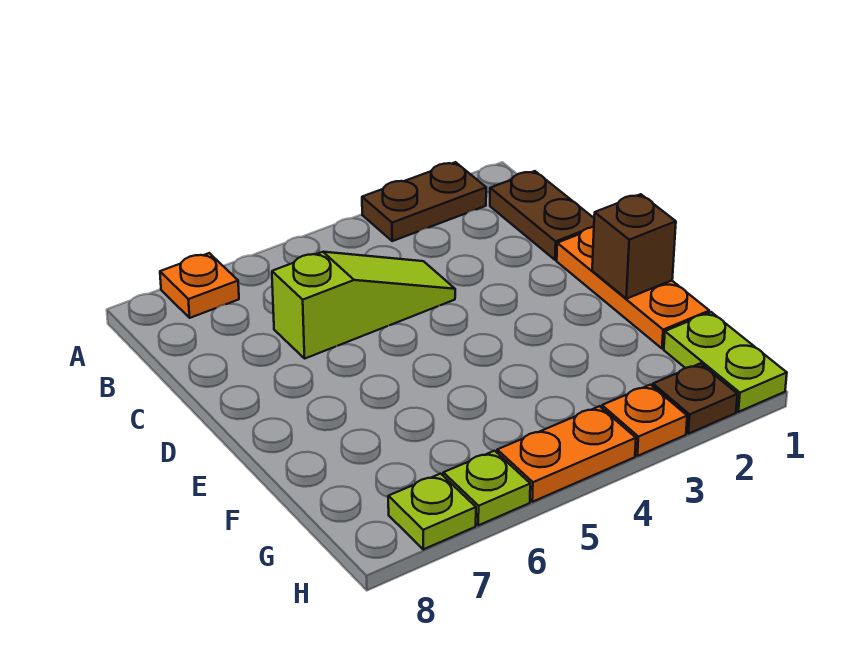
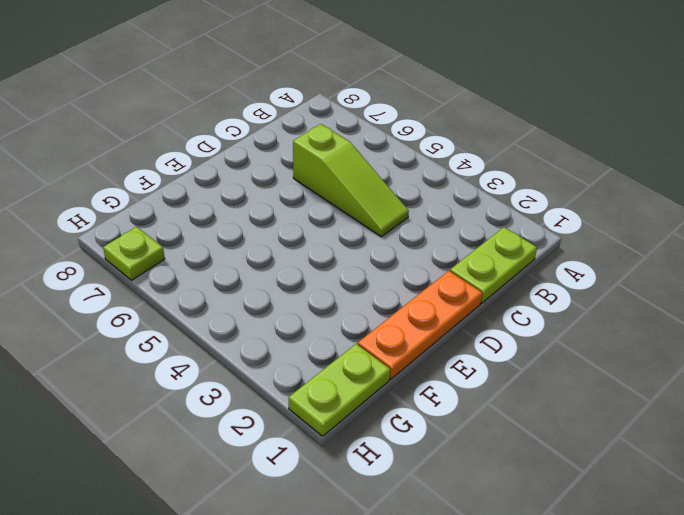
lime 1x2 plate [450,227,537,303] -> brown 1x2 plate [490,171,594,260]
none -> brown 1x2 plate [362,162,486,241]
none -> orange 1x1 plate [160,253,239,318]
none -> brown 1x1 plate [653,363,737,434]

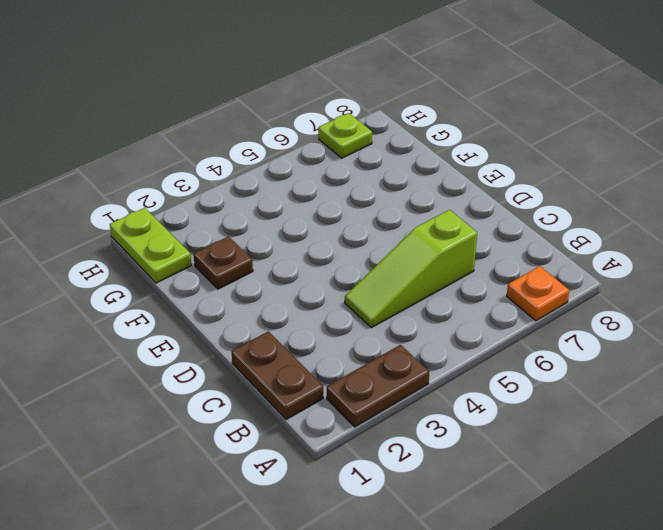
brown 1x1 plate [194,237,253,289] -> brown 1x1 plate moved to [653,363,737,434]
none -> orange 1x3 plate [557,227,709,349]
none -> orange 1x1 plate [602,385,687,456]
none -> orange 1x2 plate [497,406,636,502]

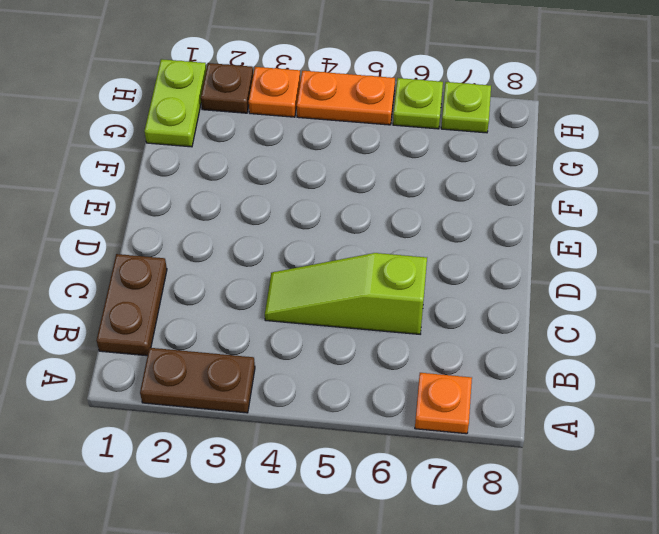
none -> orange 1x3 plate [557,227,709,349]
none -> brown 1x1 brick [592,194,676,299]

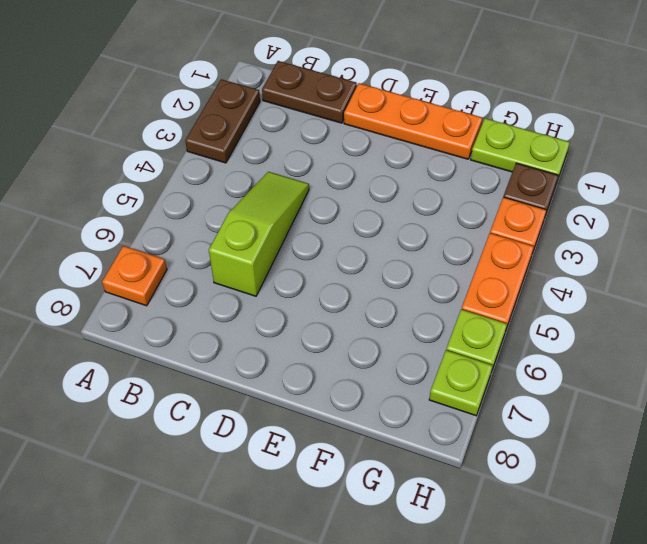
none -> brown 1x1 brick [592,194,676,299]

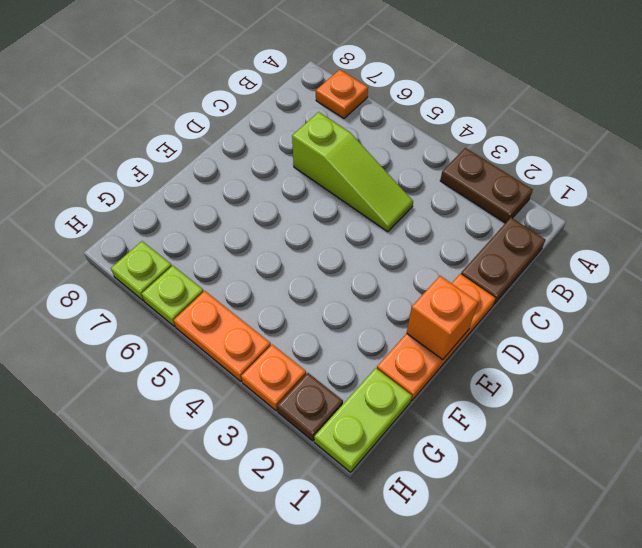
orange 1x1 brick [407,276,478,360] -> brown 1x1 brick [592,194,676,299]

